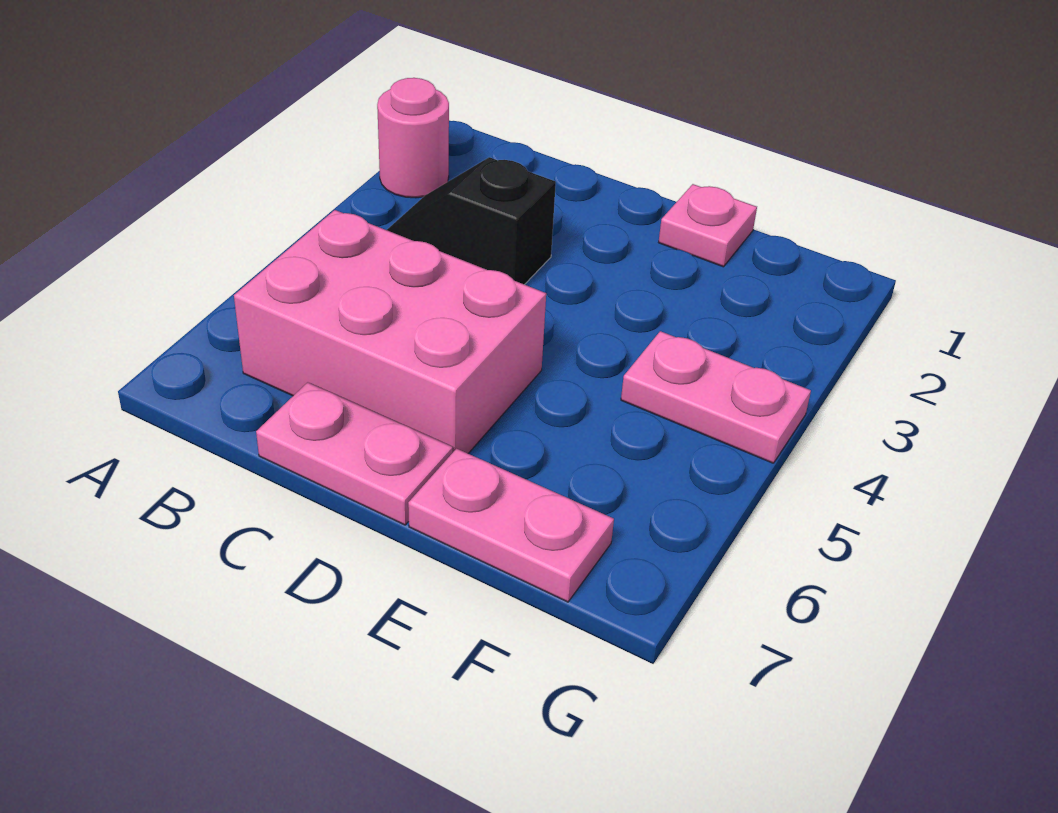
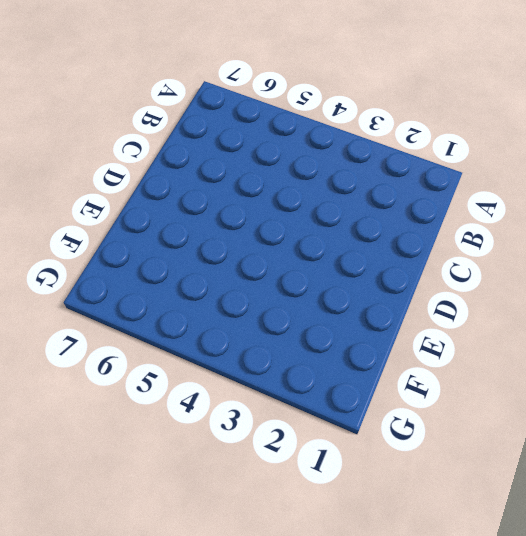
none -> pink 1x1 round brick [377,78,449,198]
none -> black 1x2 slope [387,157,556,285]

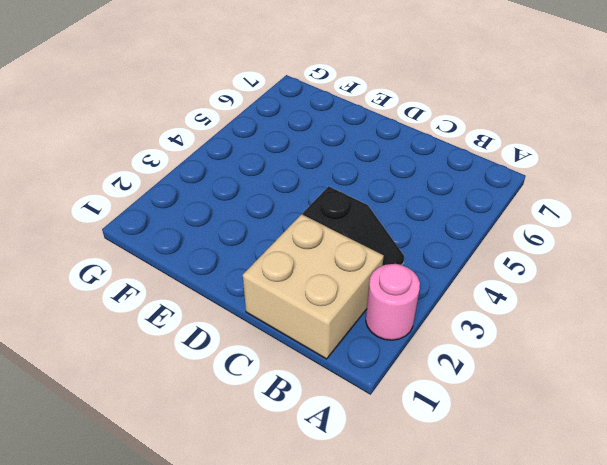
tan 2x2 brick [243,214,384,359] -> none
none -> pink 2x3 brick [234,210,546,453]
none -> pink 1x2 plate [256,382,453,525]

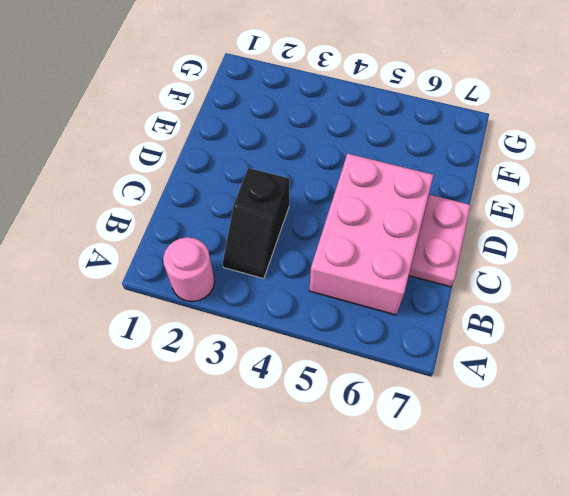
none -> pink 1x1 plate [659,184,757,267]
none -> pink 1x2 plate [408,449,614,602]

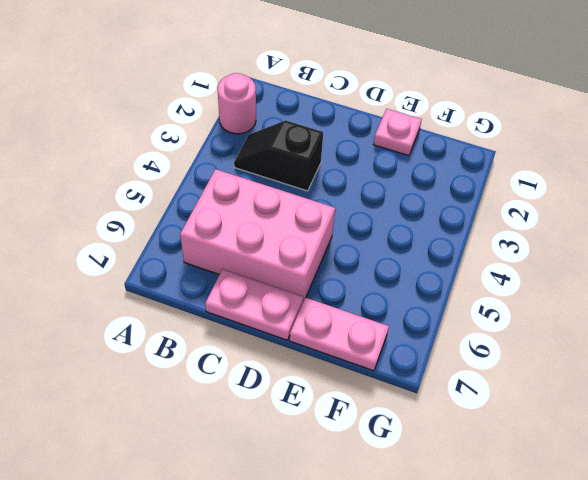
none -> pink 1x2 plate [621,331,811,463]

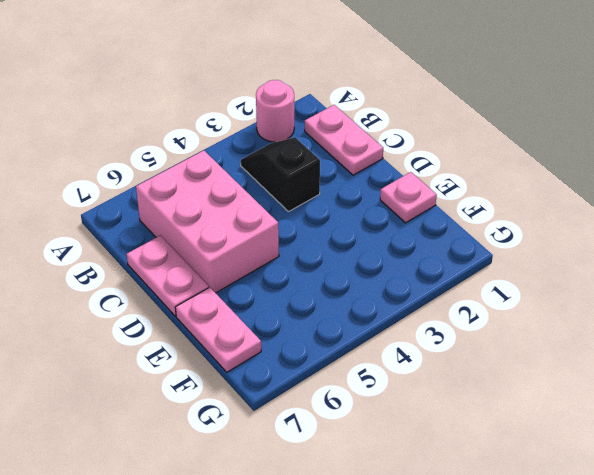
pink 1x2 plate [305,105,383,175] -> pink 1x2 plate moved to [621,331,811,463]

